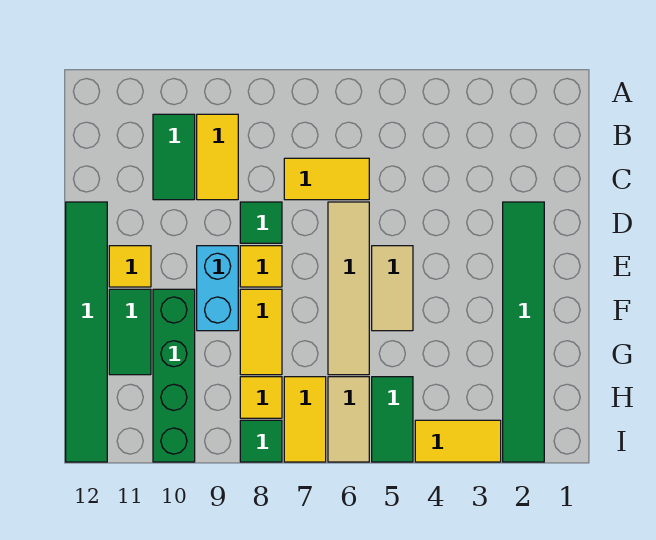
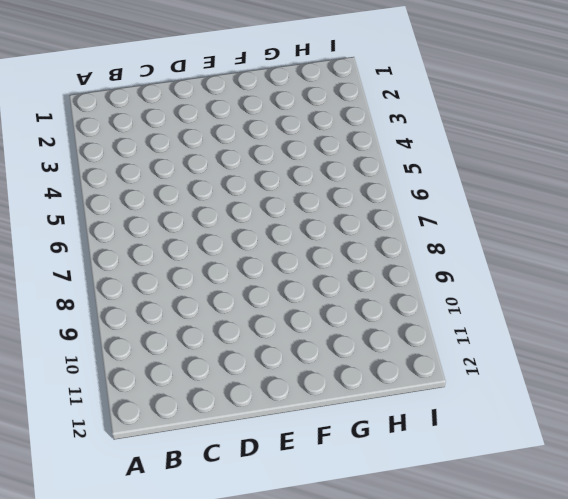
none -> yellow 1x2 tile [197,114,238,200]
none -> green 1x2 tile [153,114,195,200]
none -> yellow 1x2 tile [284,158,369,200]

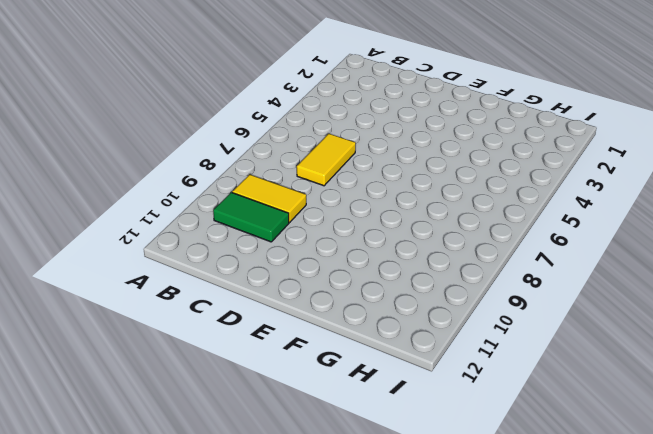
none -> green 1x6 tile [503,202,544,462]
none -> tan 1x4 tile [328,202,369,375]
none -> green 1x1 tile [240,202,282,243]

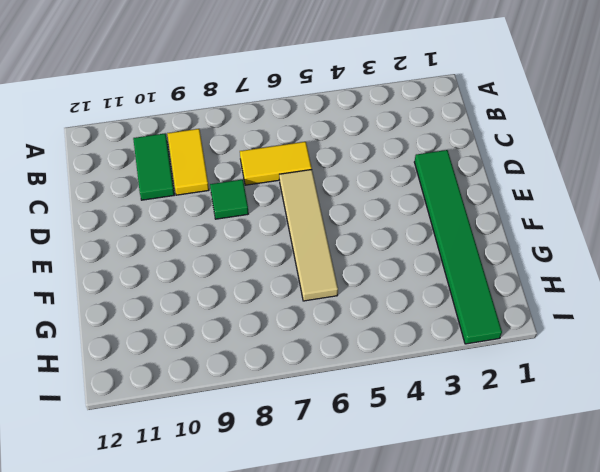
none -> green 1x6 tile [66,202,107,462]
none -> tan 1x2 tile [372,246,413,331]
none -> yellow 1x1 tile [240,246,282,287]

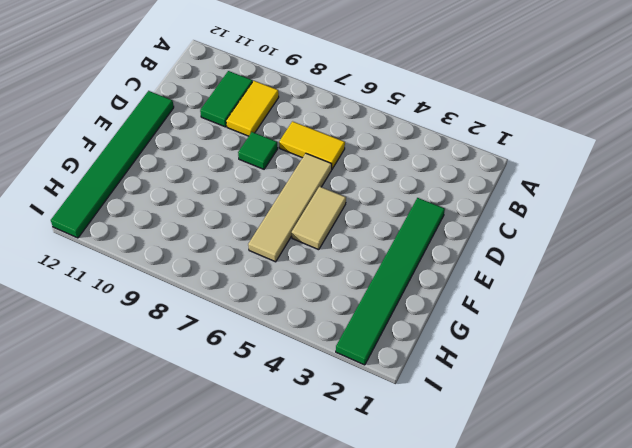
none -> yellow 1x1 tile [240,246,282,287]
none -> cyan 1x2 brick [197,246,238,331]
none -> yellow 1x1 tile [109,246,151,287]

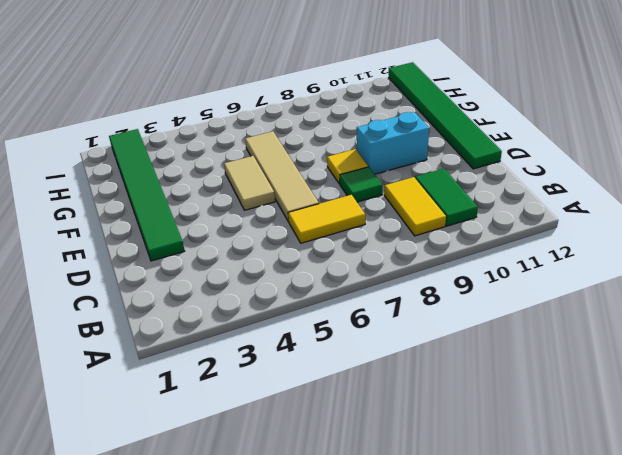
cyan 1x2 brick [357,112,429,174] -> cyan 1x2 brick turned to [197,246,238,331]
none -> yellow 1x1 tile [109,246,151,287]
none -> yellow 1x2 tile [240,289,282,375]
none -> green 1x4 brick [153,289,195,462]

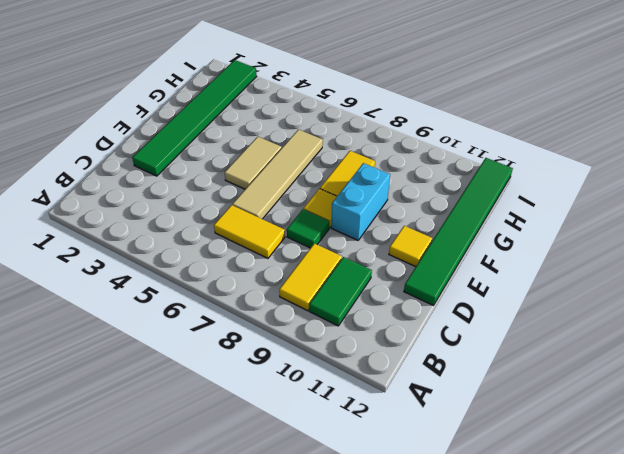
none -> green 1x4 brick [153,289,195,462]
none -> green 1x2 tile [109,289,151,375]
none -> green 1x2 tile [372,377,413,462]

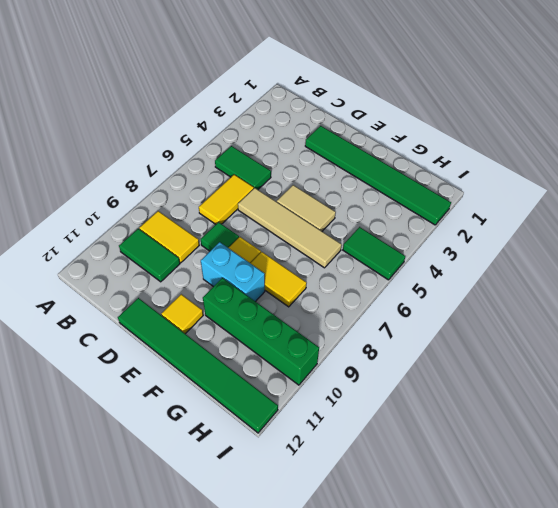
green 1x2 tile [215,146,271,190] -> green 1x2 tile moved to [109,289,151,375]
none -> tan 1x2 tile [328,377,369,462]
none -> yellow 1x2 tile [284,377,326,462]
none -> yellow 1x1 tile [240,377,282,418]

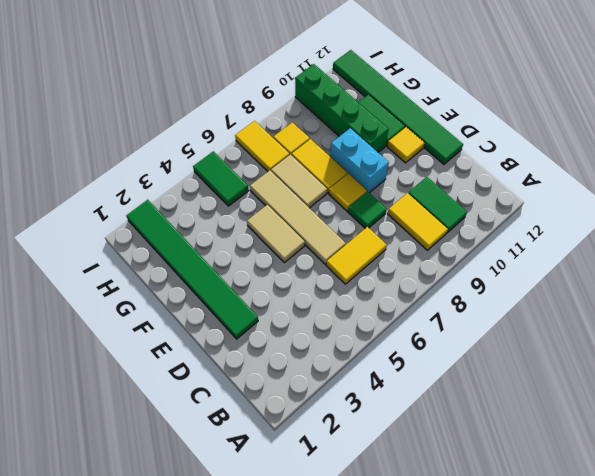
tan 1x2 tile [271,154,327,208] -> tan 1x2 tile moved to [328,377,369,462]
none -> yellow 1x2 tile [415,420,501,462]
none -> green 1x1 tile [240,420,282,462]

